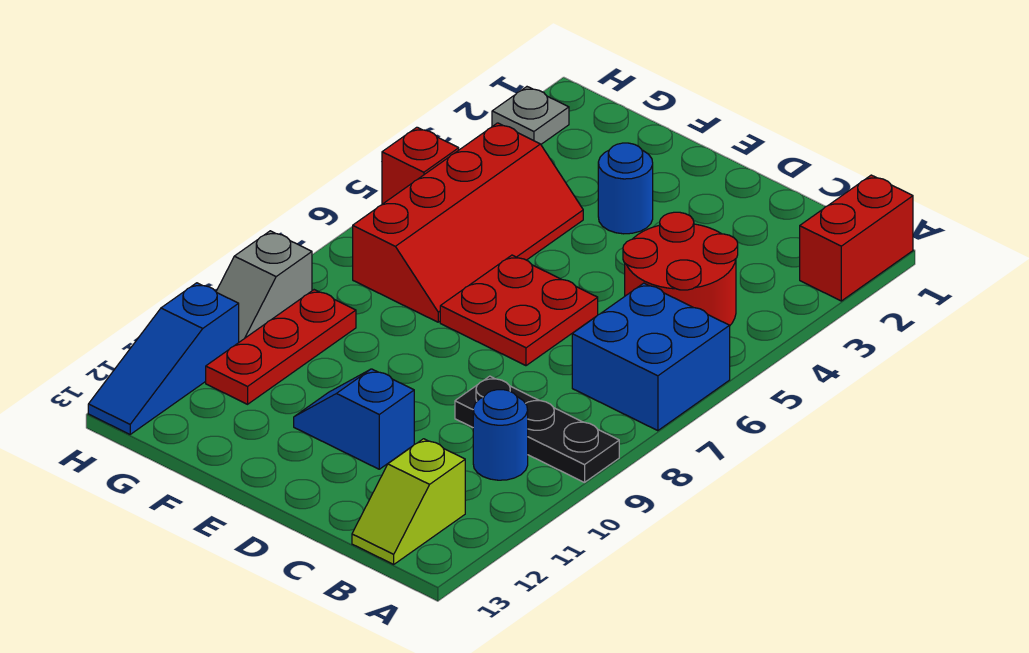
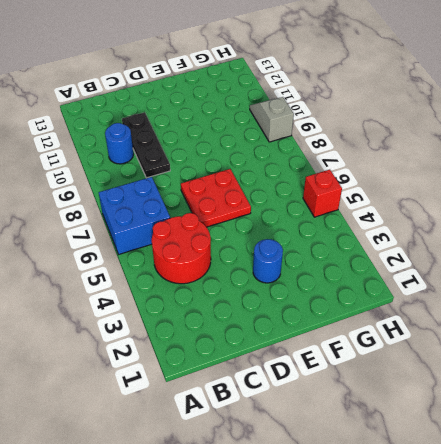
black 1x3 plate [122,112,170,178] -> black 1x3 plate turned to [455,376,619,482]
none -> red 1x2 brick [800,175,913,301]
none -> lime 1x2 slope [352,439,465,564]
none -> blue 1x2 slope [294,369,414,469]

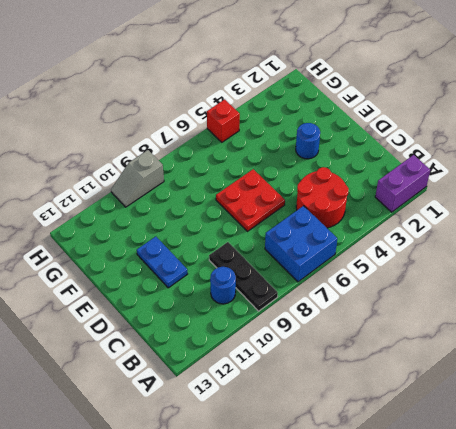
purple 1x2 brick [375,155,430,212] -> red 1x2 brick [800,175,913,301]
blue 1x2 plate [137,237,188,288] -> blue 1x2 slope [294,369,414,469]
none -> lime 1x2 slope [352,439,465,564]
none -> red 2x4 slope [353,123,583,322]
none -> red 1x3 plate [206,290,356,404]

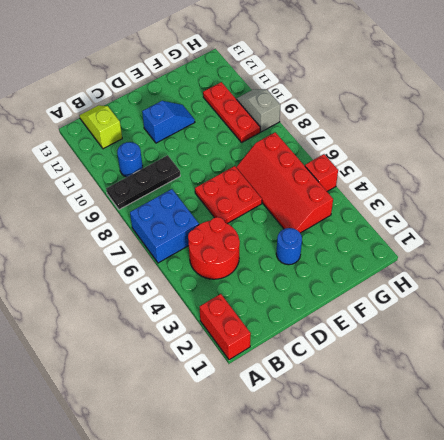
none -> grey 1x1 plate [492,87,569,144]
none -> blue 1x3 slope [88,283,239,434]

